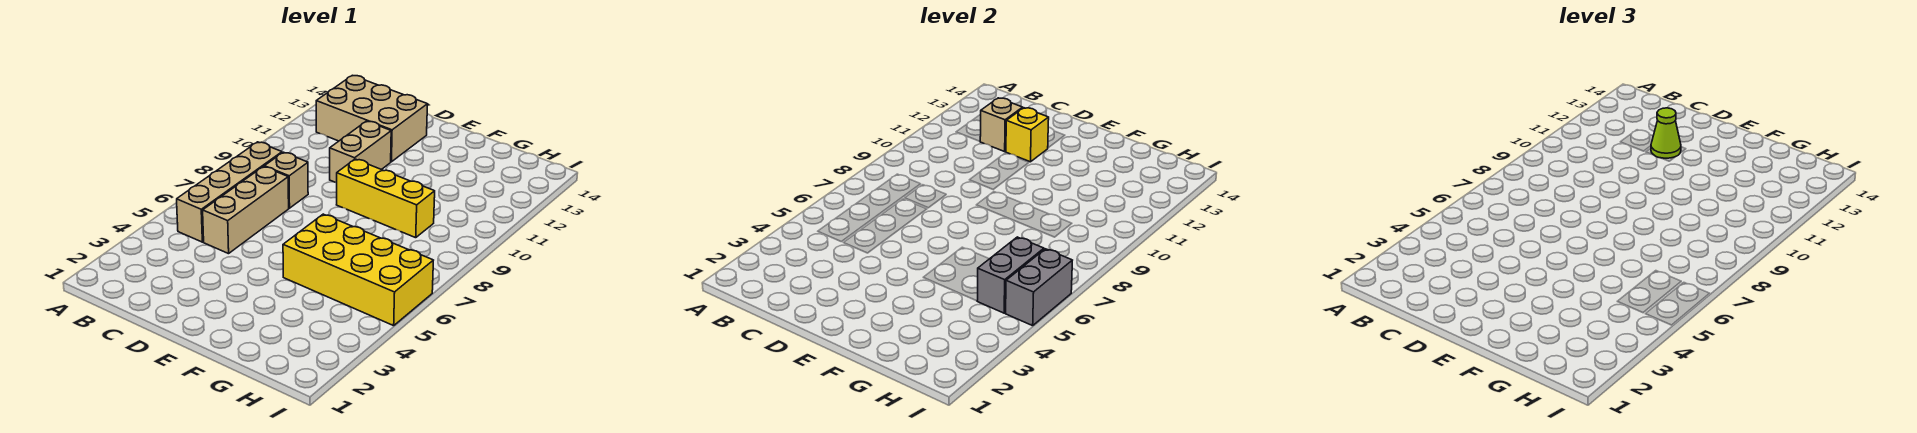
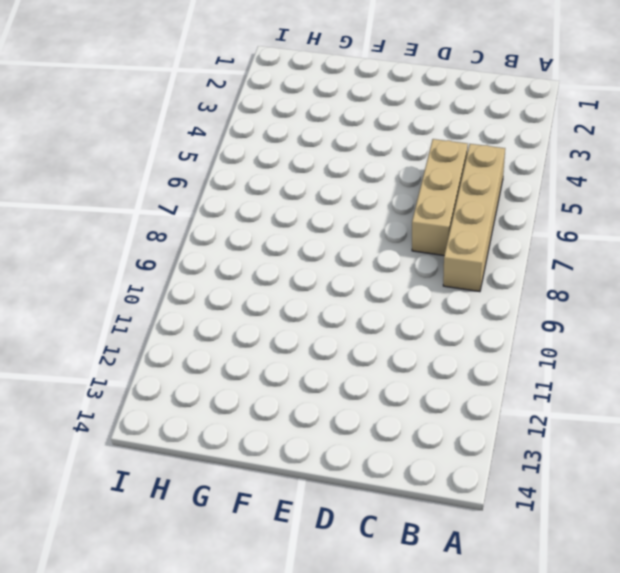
none -> tan 2x3 brick [316,76,428,162]
none -> tan 1x1 brick [264,152,308,208]
none -> tan 1x2 brick [330,121,391,183]

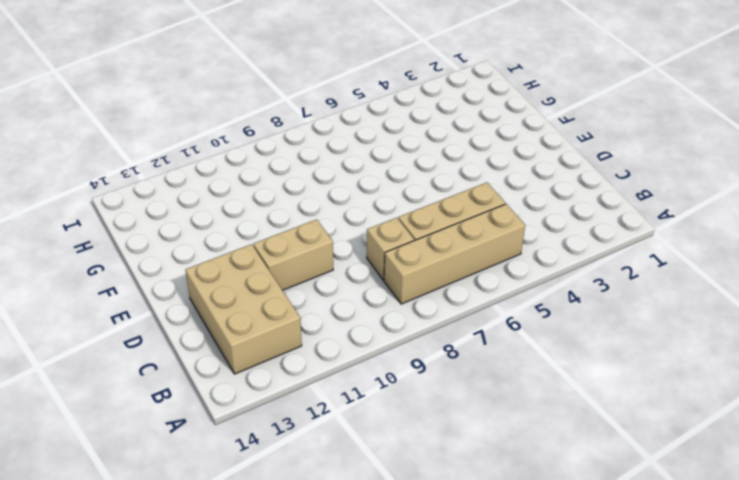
none -> yellow 1x3 brick [337,159,435,238]
none -> yellow 2x4 brick [283,214,433,326]
none -> tan 1x1 brick [980,98,1023,152]

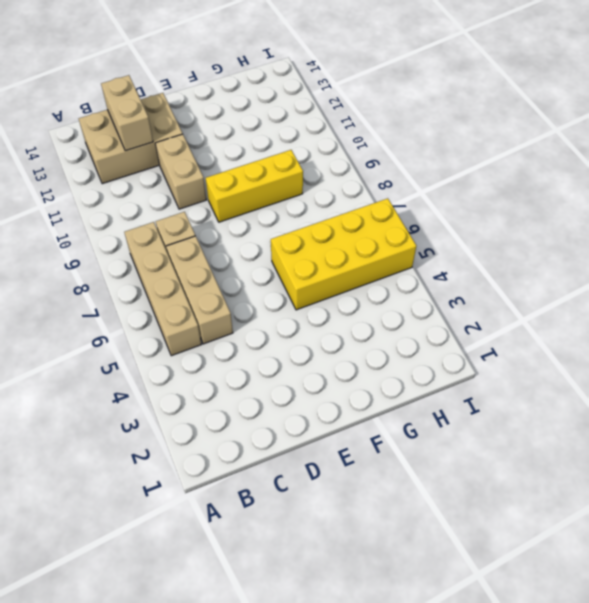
tan 1x2 brick [101,75,153,151] -> tan 1x1 brick [980,98,1023,152]
none -> yellow 1x1 brick [1006,108,1049,162]
none -> grey 1x2 brick [977,237,1044,313]
none -> grey 1x2 brick [1005,249,1072,326]

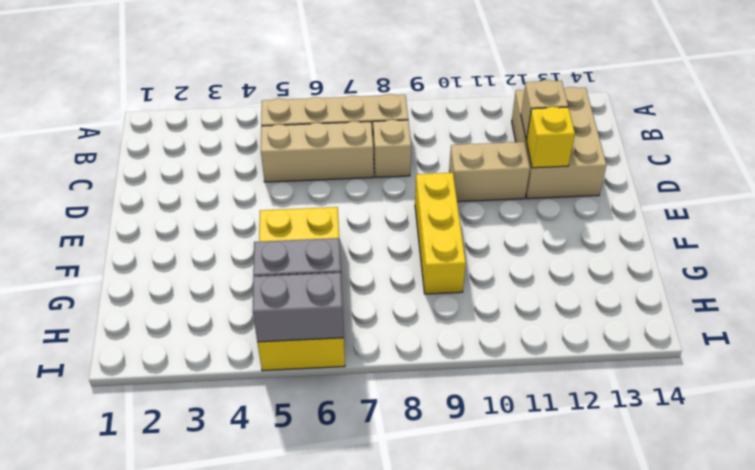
none -> lime 1x1 cone [1651,108,1681,158]

